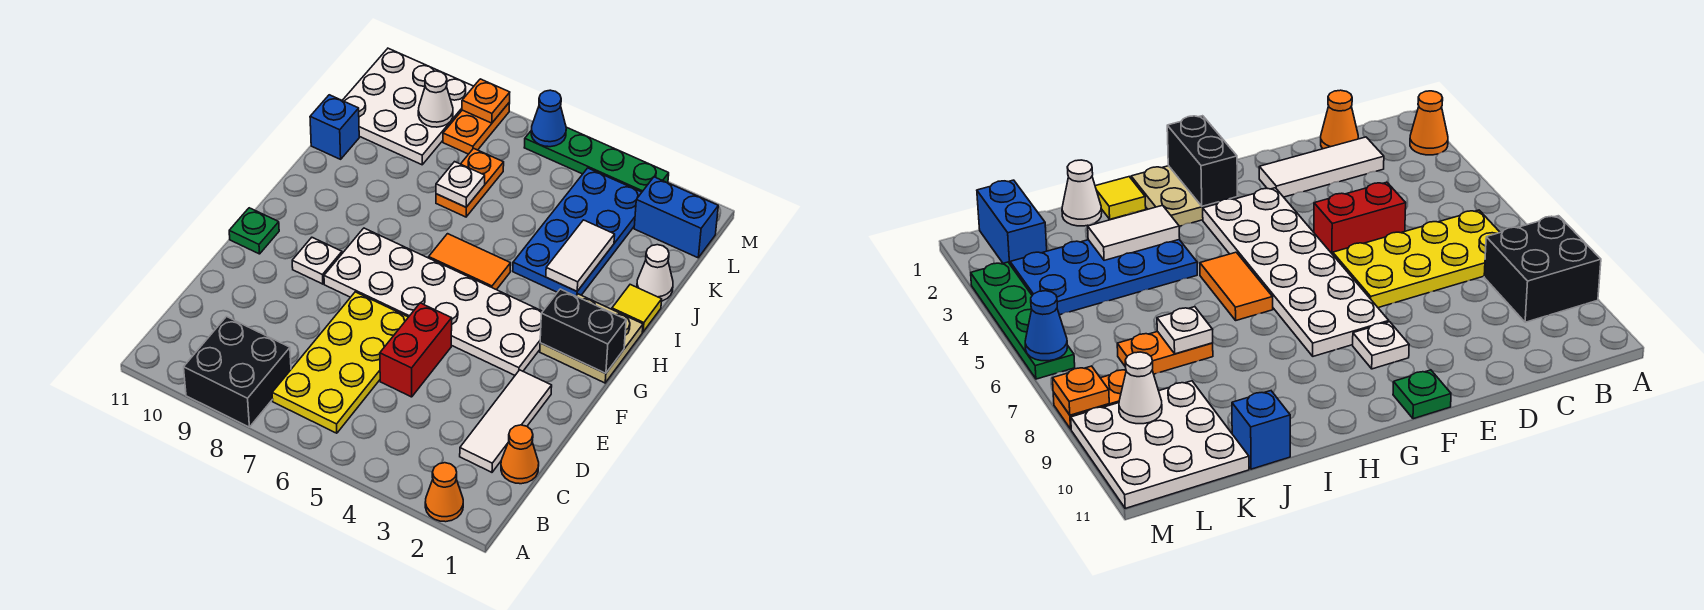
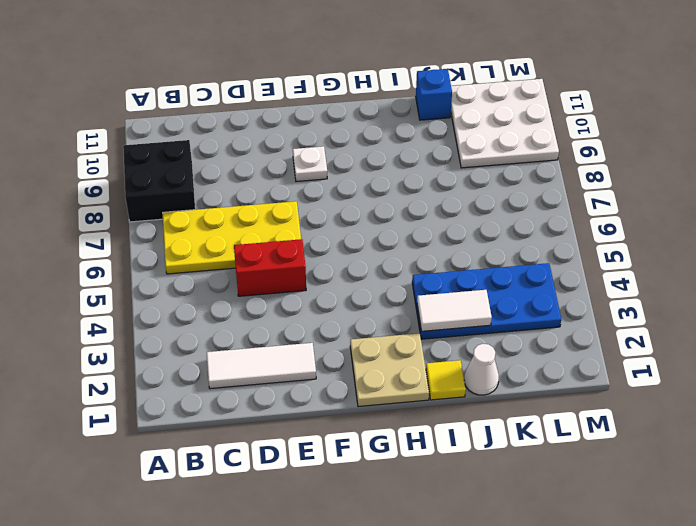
none -> orange 1x1 cone [425,463,463,522]
none -> orange 1x1 cone [501,425,539,484]
none -> white 2x6 plate [324,228,543,375]

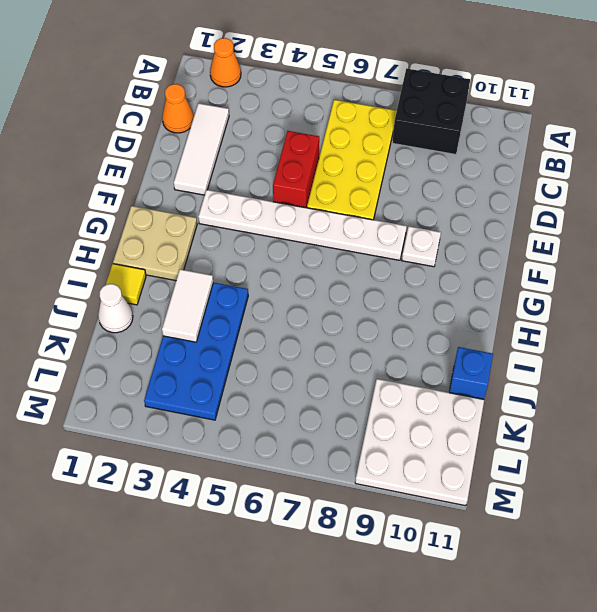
white 1x6 plate [198,190,407,260] -> white 2x6 plate [324,228,543,375]
none -> green 1x1 plate [229,208,279,254]
none -> orange 1x2 tile [429,234,511,290]
none -> orange 1x2 plate [436,148,504,217]

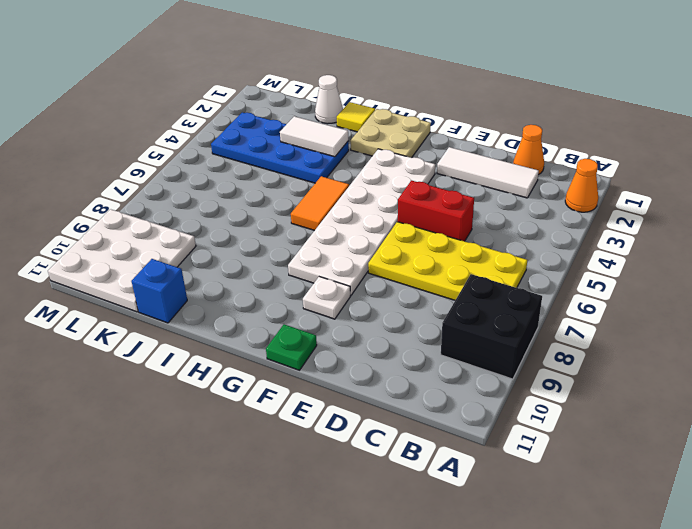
none -> orange 1x2 plate [436,148,504,217]
none -> blue 1x2 brick [634,177,718,258]
none -> orange 1x2 plate [443,102,510,154]

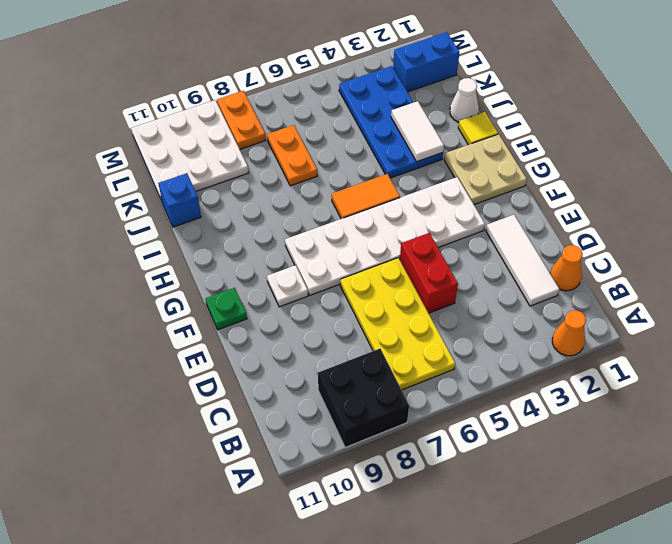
none -> green 1x4 plate [524,127,669,192]
none -> black 1x2 brick [540,289,626,373]
none -> white 1x1 plate [436,162,485,207]

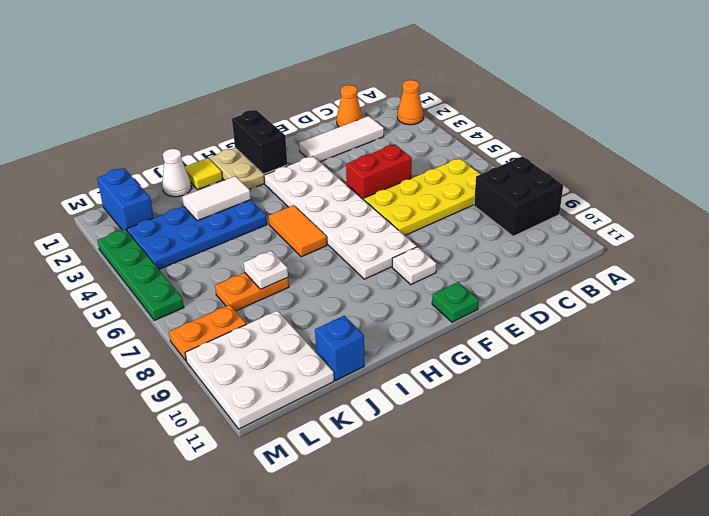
none -> white 1x1 cone [418,71,453,127]
none -> blue 1x1 cone [531,90,566,147]
none -> orange 1x1 plate [462,79,510,123]

